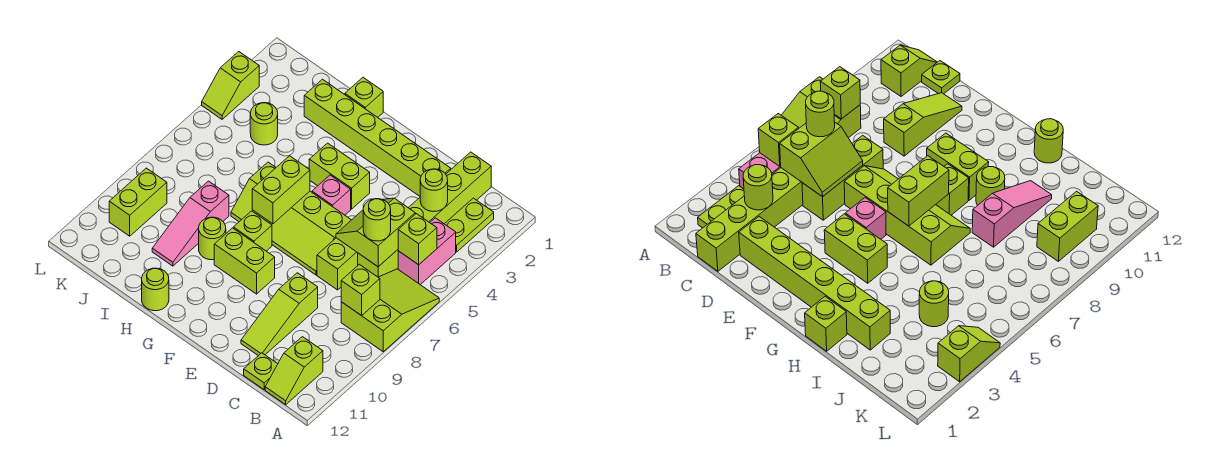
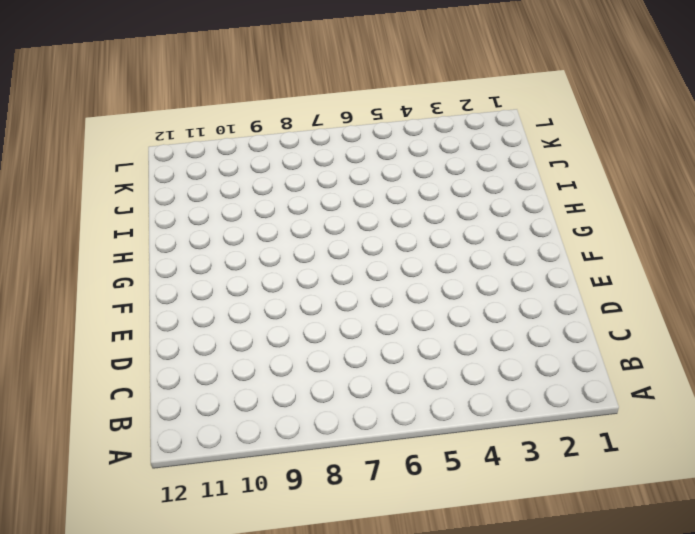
none -> lime 2x3 slope [341,269,439,352]
none -> lime 1x2 plate [445,198,494,252]
none -> pink 1x2 brick [398,218,456,285]

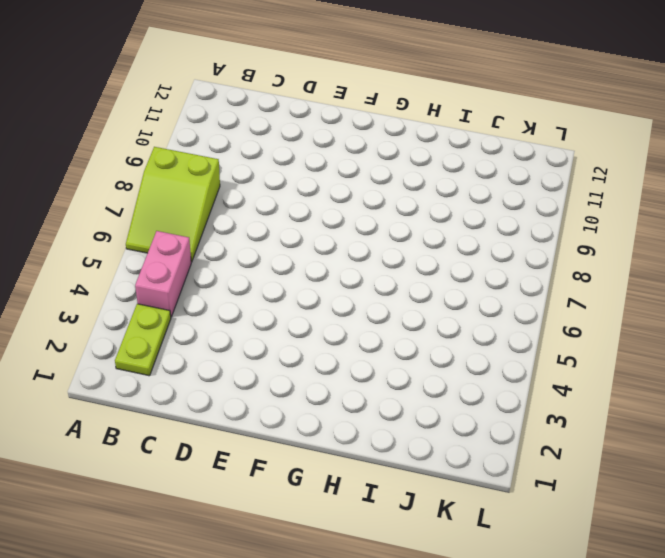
none -> lime 1x2 slope [265,337,323,405]
none -> lime 1x6 brick [358,152,491,277]
none -> lime 1x1 plate [244,353,278,390]

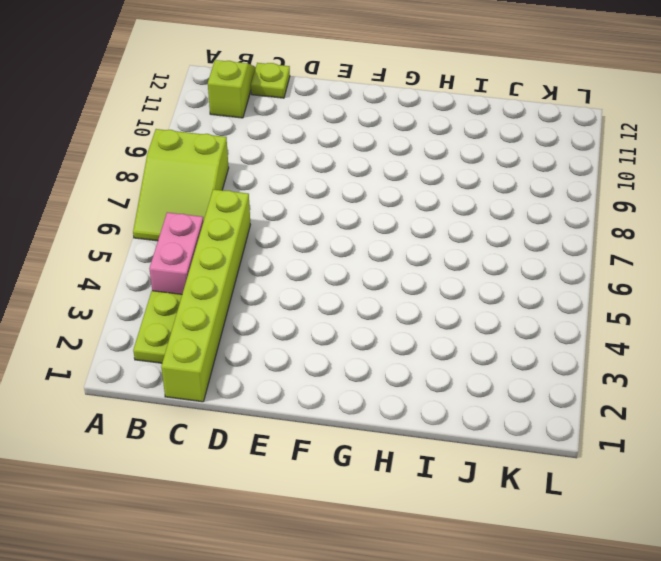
none -> lime 1x6 brick [304,79,451,196]
none -> lime 1x3 brick [317,238,358,290]
none -> lime 1x3 slope [241,273,318,356]

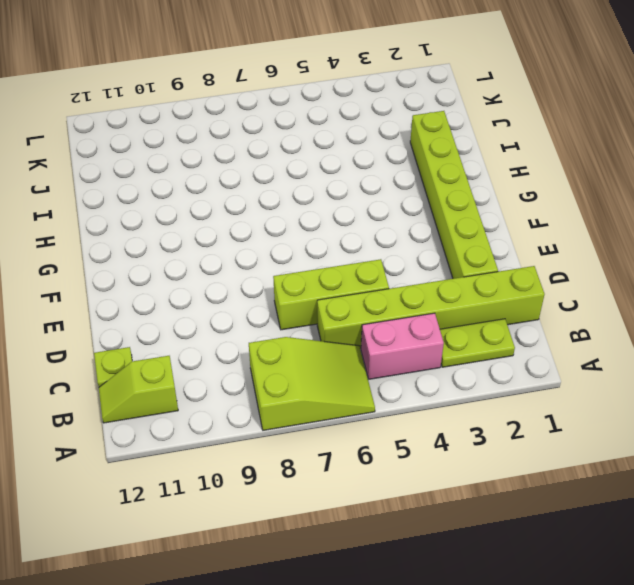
none -> lime 1x3 slope [241,273,318,356]
none -> lime 2x4 slope [231,162,351,275]
none -> lime 1x2 brick [309,143,370,209]

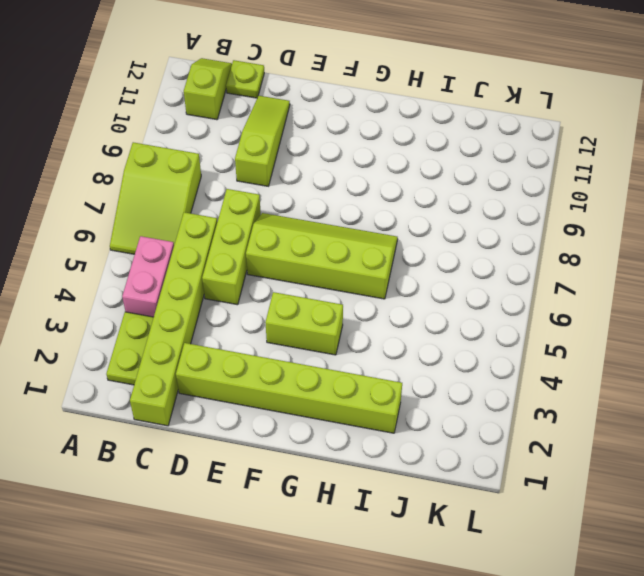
none -> pink 1x1 brick [312,175,351,215]
none -> lime 1x2 brick [214,228,275,294]
none -> lime 1x1 brick [233,211,272,251]

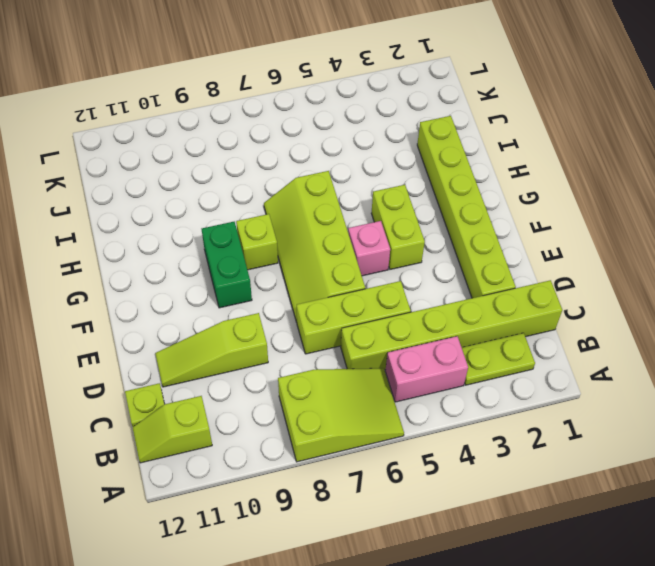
green 1x2 brick [202,222,252,308] -> lime 1x2 brick [214,228,275,294]
none -> lime 1x1 brick [345,78,383,117]
none -> lime 1x1 round brick [199,217,226,260]
none -> lime 1x1 round brick [142,268,169,311]

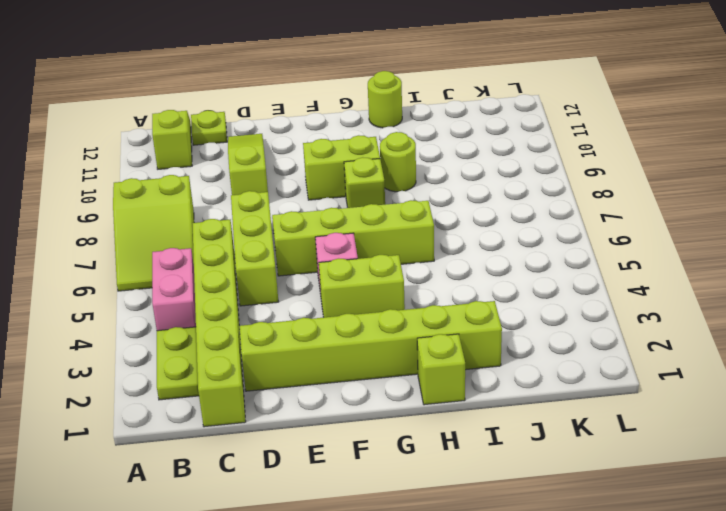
none -> pink 1x3 slope [152,181,229,266]
none -> lime 1x1 round brick [250,103,278,145]
none -> lime 1x2 brick [109,168,167,236]

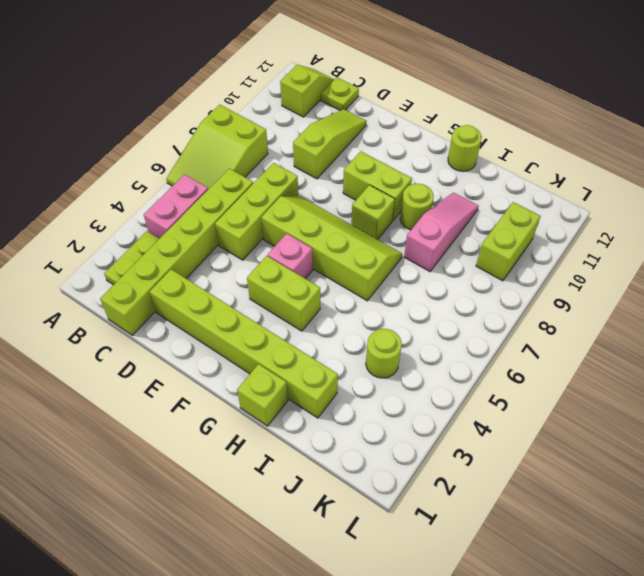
none -> lime 1x2 slope [202,52,259,119]
none -> lime 1x1 brick [398,214,437,265]
none -> lime 1x1 brick [341,264,380,316]

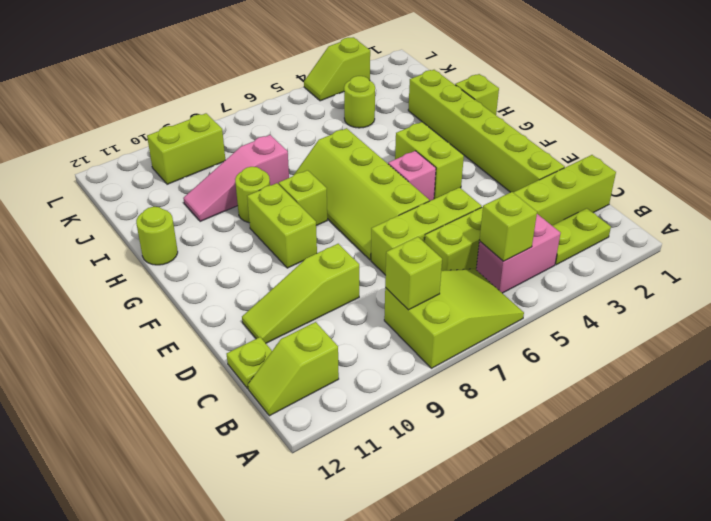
none -> lime 1x1 round brick [420,169,448,211]
none -> lime 2x2 slope [336,198,415,267]
none -> lime 1x2 brick [252,156,310,224]

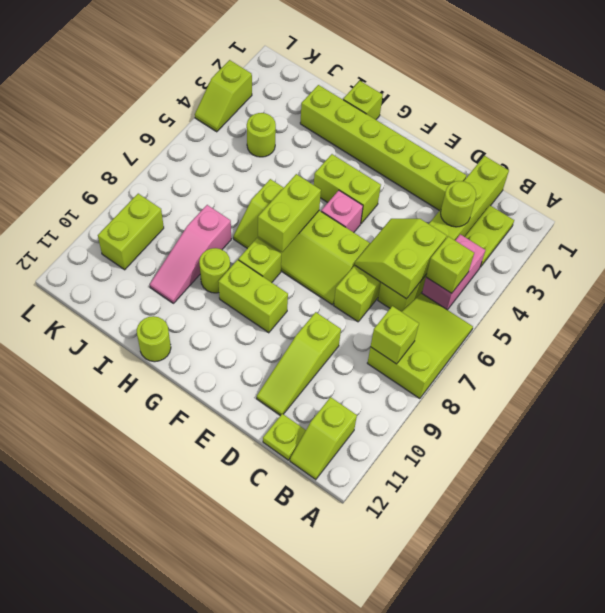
none -> lime 1x1 round brick [363,199,391,241]

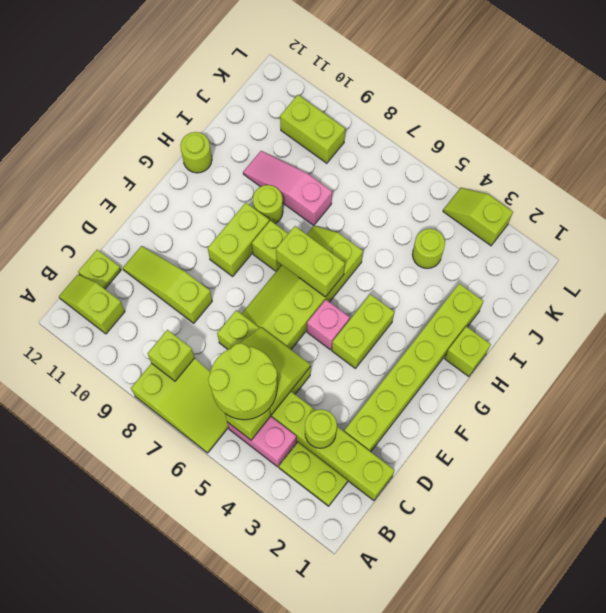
lime 2x2 round brick [208,343,277,420] -> lime 1x1 round brick [363,199,391,241]

